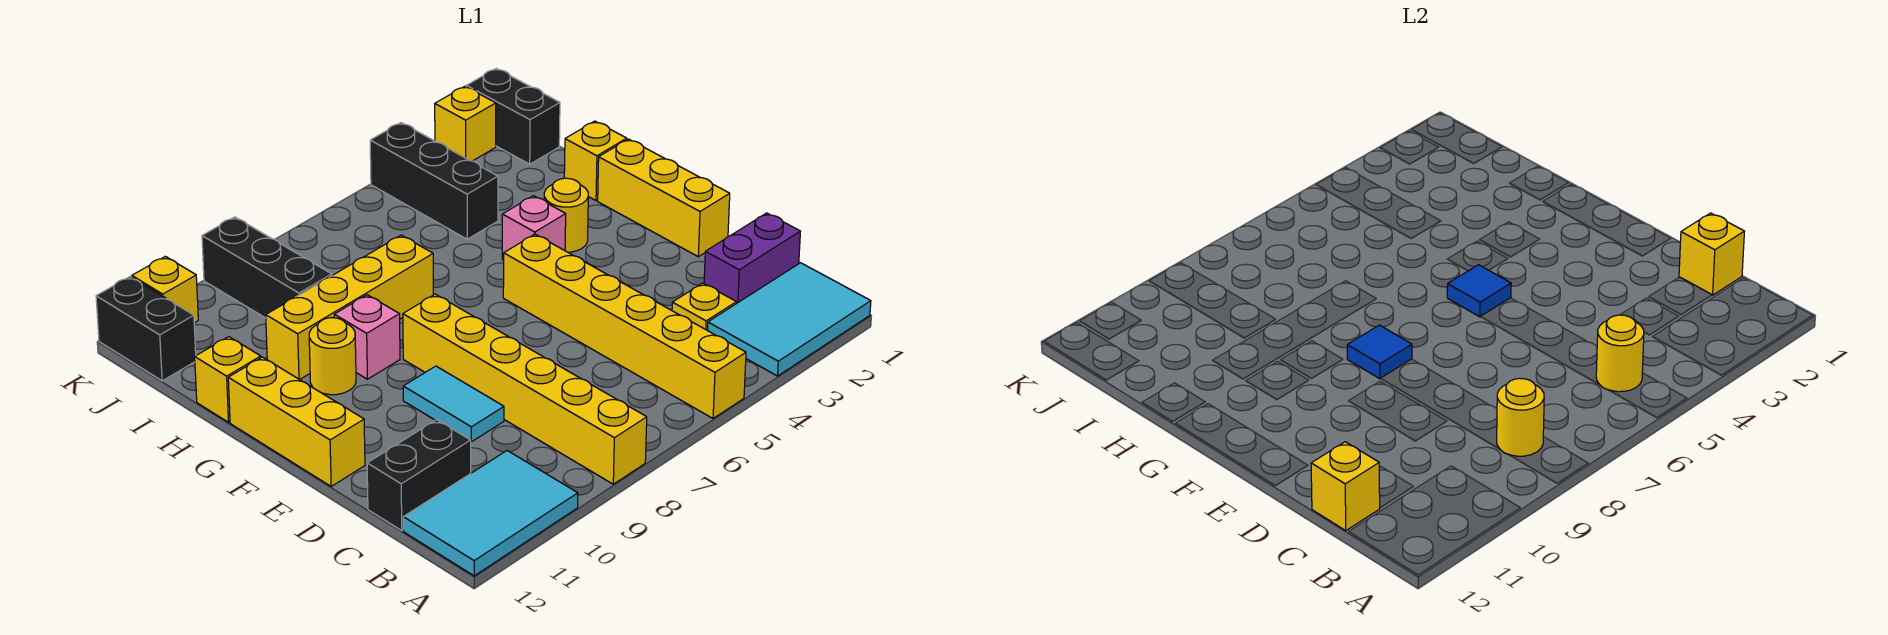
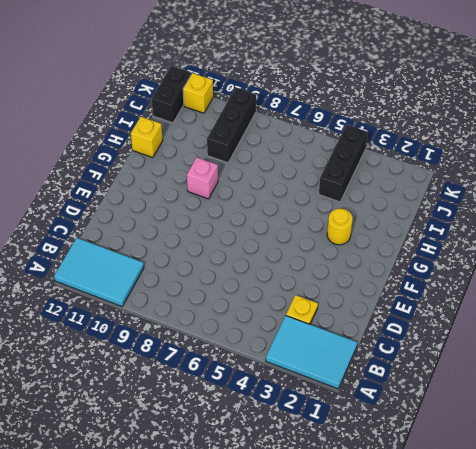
none -> yellow 1x6 brick [503,234,746,418]
none -> yellow 1x6 brick [403,294,647,484]
none -> purple 1x2 brick [704,213,800,304]

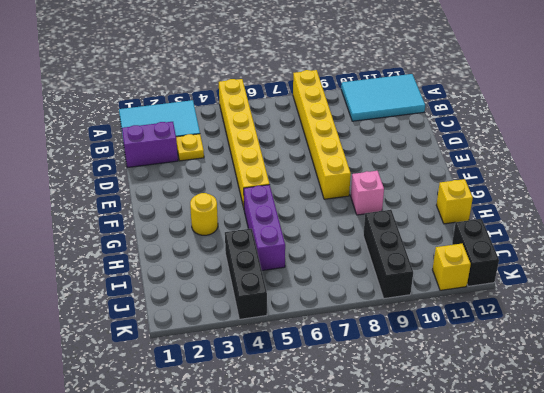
purple 1x3 brick [244,185,285,270] -> none
none -> black 1x2 brick [367,420,471,530]
none -> cyan 1x2 tile [403,366,504,442]
none -> yellow 1x3 brick [598,139,730,257]

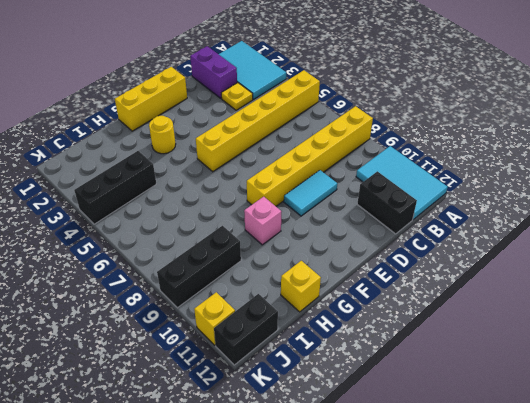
none -> yellow 1x3 brick [228,357,365,486]
none -> pink 1x1 brick [502,196,566,260]
none -> yellow 1x1 round brick [309,318,356,395]

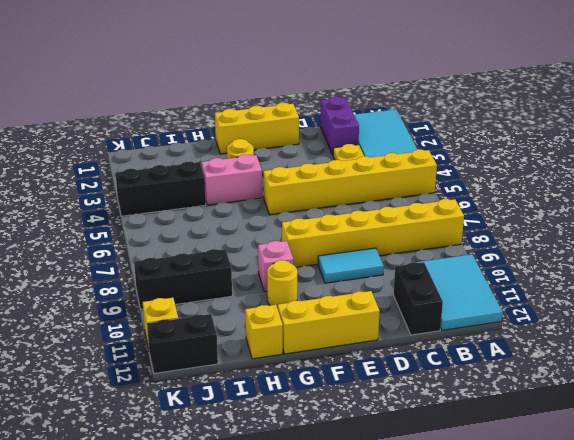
pink 1x2 brick [201,155,262,205] -> pink 1x1 brick [502,196,566,260]
none -> yellow 1x1 brick [564,121,627,201]
none -> yellow 1x4 brick [266,235,433,380]
none -> black 1x2 brick [466,68,560,164]

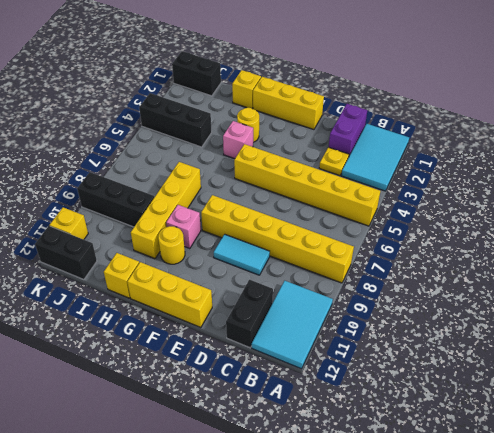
none -> yellow 1x1 brick [435,86,496,161]
none -> yellow 1x1 round brick [1596,315,1644,392]
none -> yellow 1x1 round brick [1497,378,1544,456]

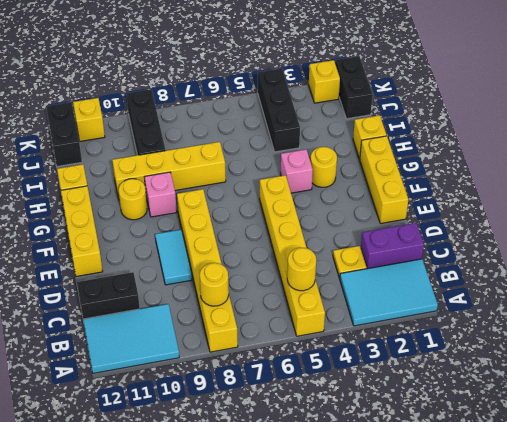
none -> yellow 1x1 brick [1679,213,1744,295]
none -> yellow 1x1 brick [1311,442,1380,530]
none -> blue 1x1 tile [1447,265,1511,317]

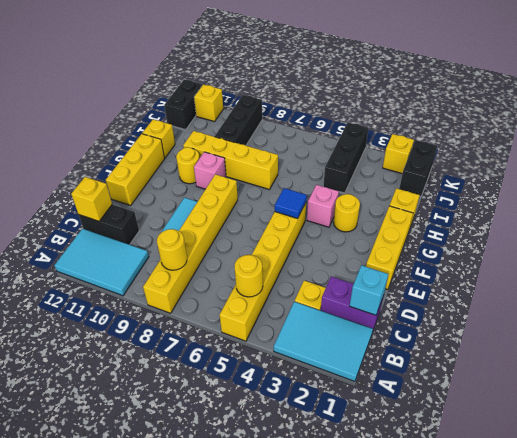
cyan 1x1 brick [350,265,388,315] -> yellow 1x1 brick [1679,213,1744,295]
none -> blue 1x1 tile [1347,325,1412,379]

